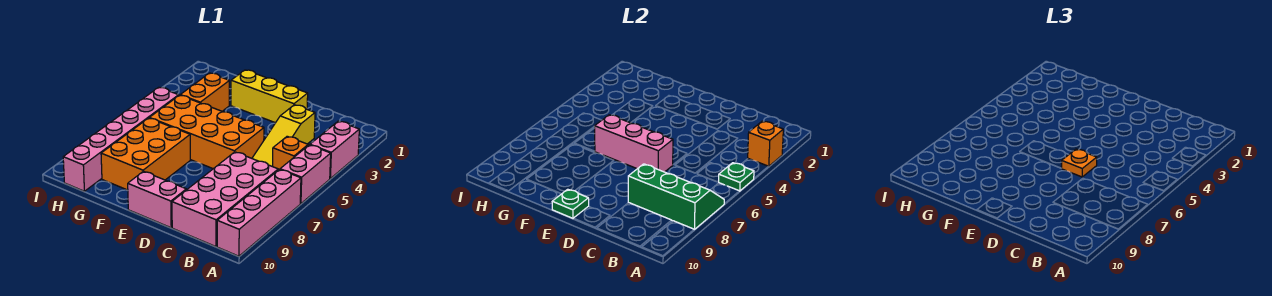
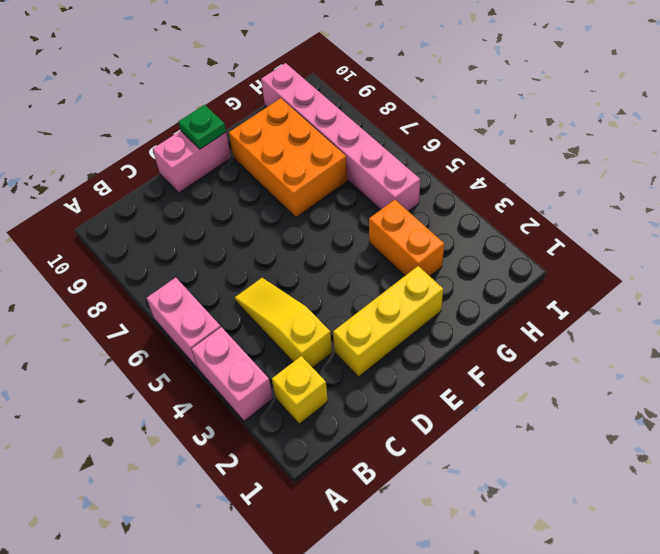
yellow 1x1 brick [272,356,328,424] -> none
none -> pink 1x4 brick [217,170,301,256]
none -> orange 1x1 brick [272,136,308,170]
none -> pink 2x4 brick [172,152,278,247]

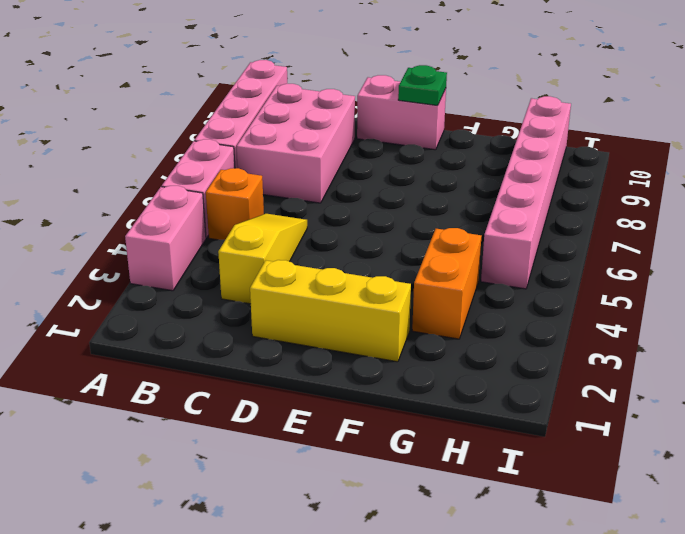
pink 2x3 brick [236,84,355,203] -> pink 2x4 brick [172,152,278,247]
none -> orange 2x4 brick [150,95,264,169]
none -> orange 2x3 brick [101,118,190,190]
none -> orange 1x1 brick [748,121,783,166]

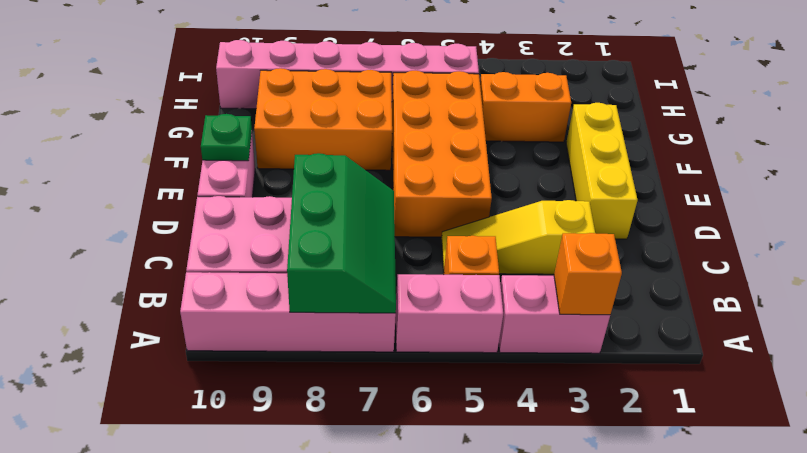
none -> green 1x1 plate [719,163,754,191]
none -> pink 1x3 brick [595,115,673,172]
none -> orange 1x1 plate [1061,149,1097,177]

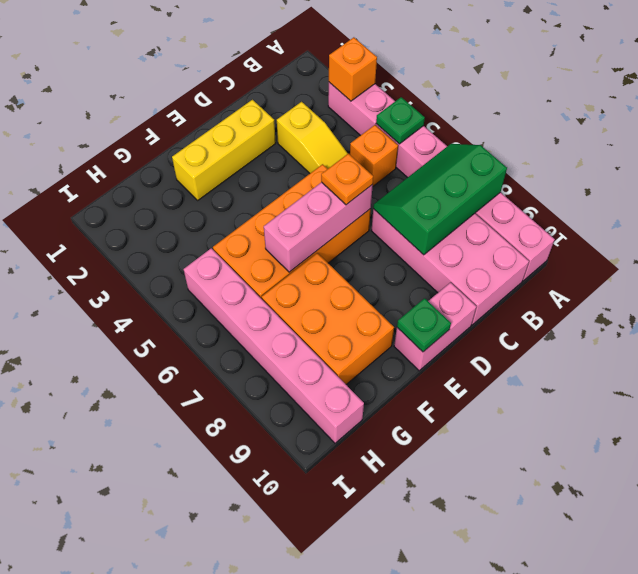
none -> orange 1x2 brick [180,73,229,111]

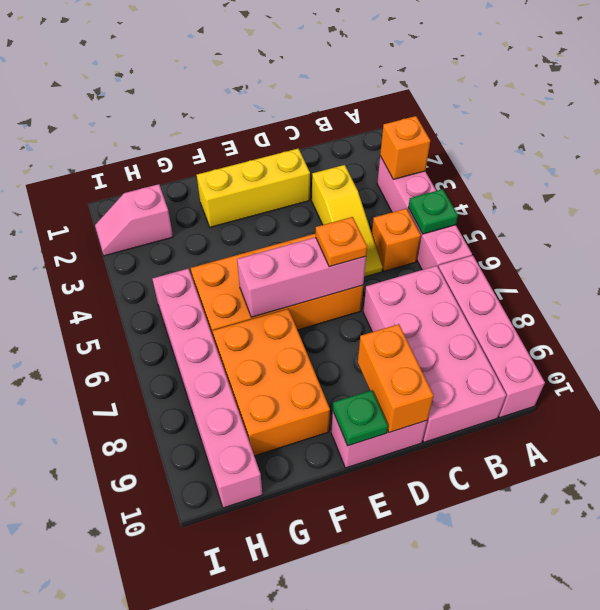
orange 1x2 brick [358,324,434,433] -> orange 1x2 brick moved to [180,73,229,111]
pink 1x2 slope [95,184,173,256] -> none
none -> green 2x3 slope [628,164,724,230]

